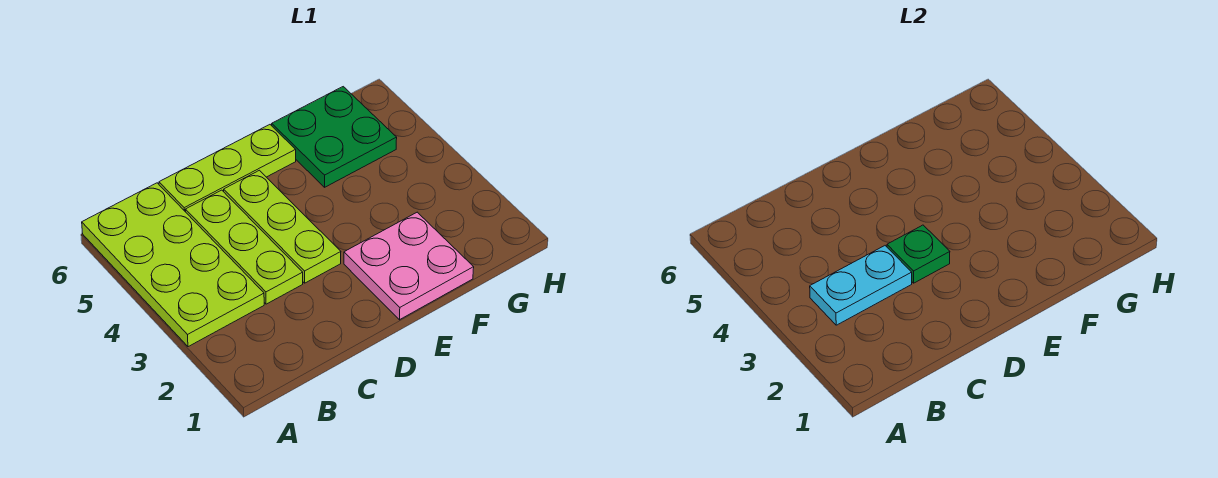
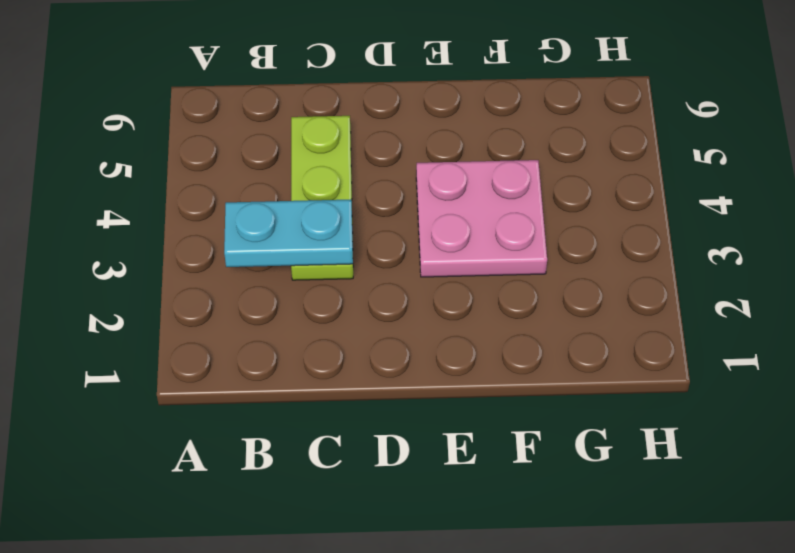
pink 2x2 plate [416,160,547,277] -> pink 2x2 plate moved to [344,212,474,320]
none -> lime 2x4 plate [82,183,264,347]
none -> lime 1x3 plate [159,125,296,212]

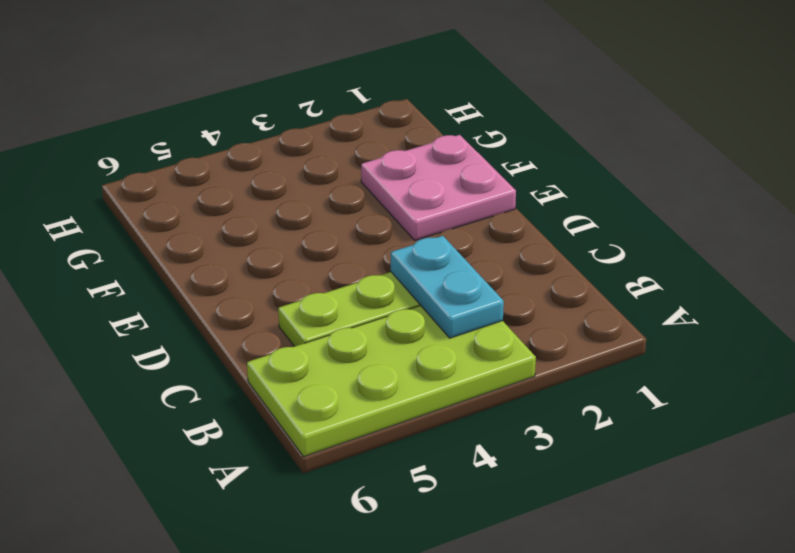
none -> lime 1x3 plate [159,125,296,212]
none -> lime 1x3 plate [224,170,341,283]

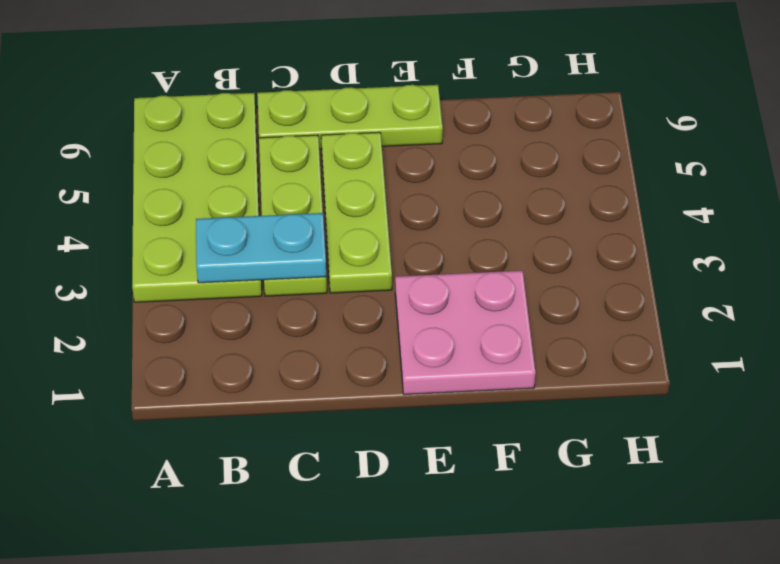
none -> green 2x2 plate [272,87,397,187]
none -> green 1x1 plate [887,225,950,283]

